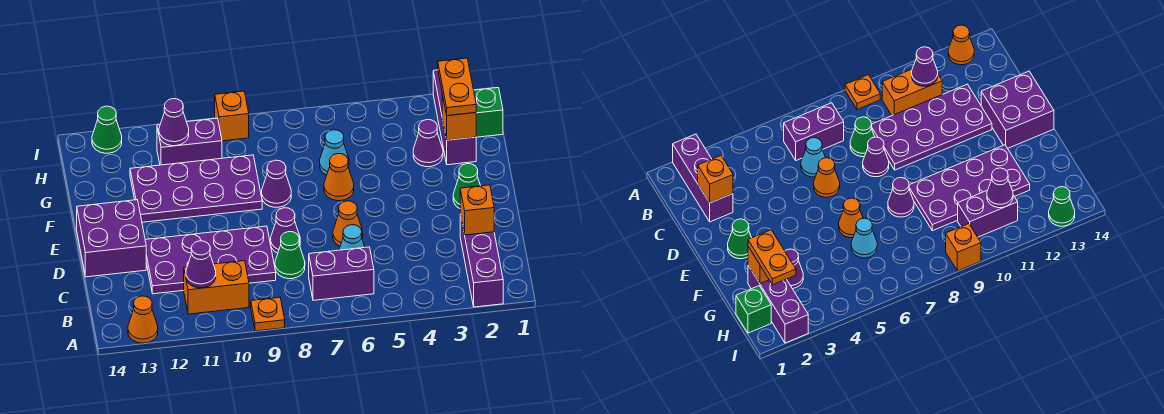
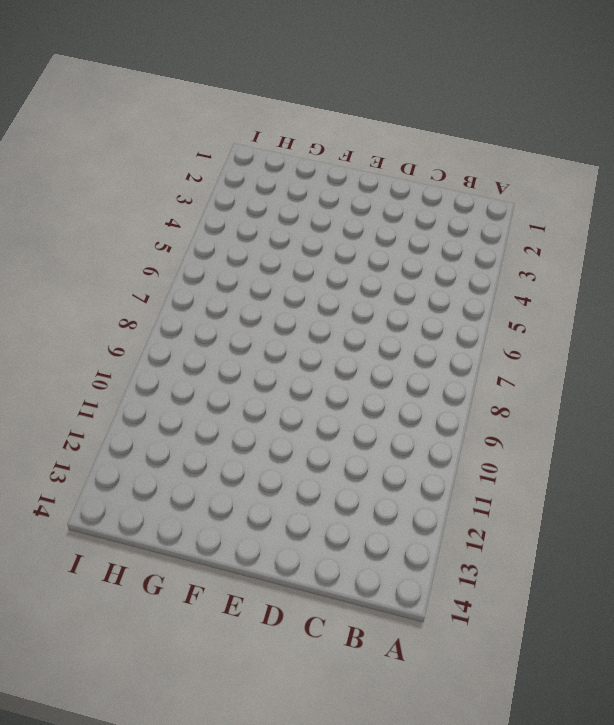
none -> purple 1x3 brick [460,214,503,307]
none -> orange 1x1 plate [251,297,285,331]
none -> orange 1x1 cone [128,296,158,343]

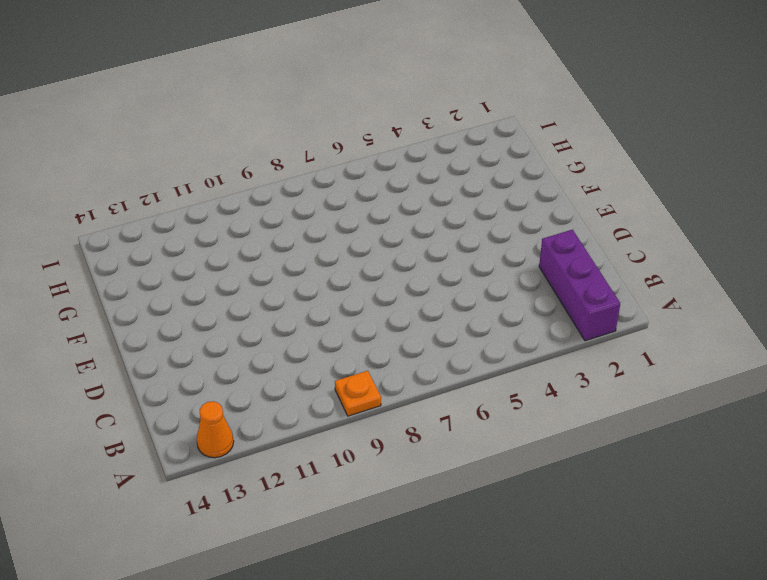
none -> purple 1x2 brick [309,247,374,300]
none -> orange 1x2 brick [184,261,249,314]
none -> cyan 1x1 cone [339,225,365,250]

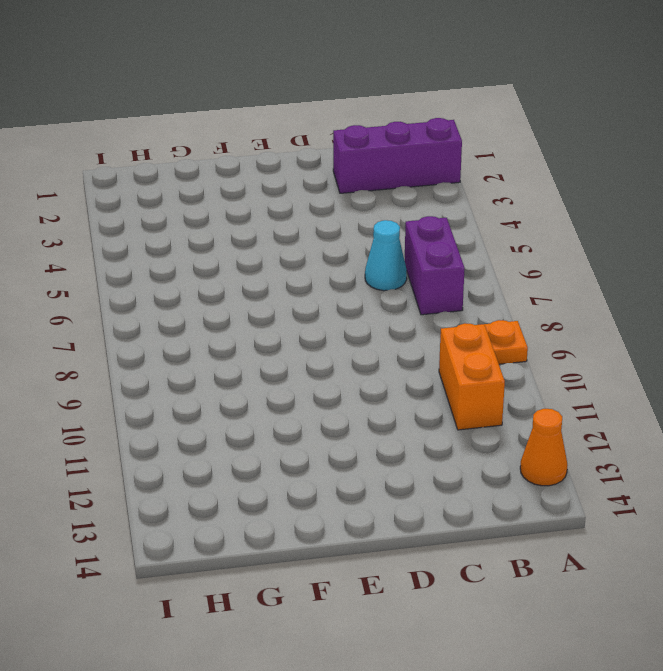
none -> green 1x1 cone [275,232,305,279]
none -> purple 2x4 plate [145,226,276,294]
none -> orange 1x1 cone [333,201,363,246]

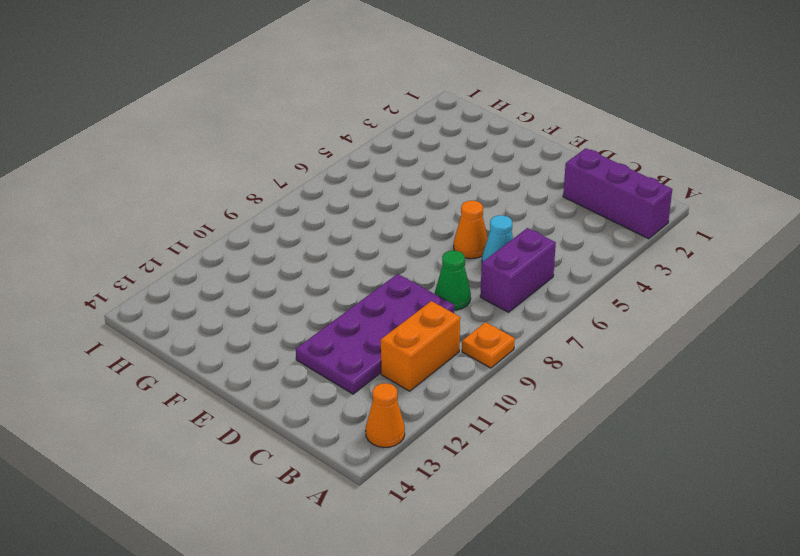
none -> purple 1x1 cone [271,208,300,253]
none -> purple 2x2 brick [77,200,146,277]
none -> green 1x1 cone [453,164,480,208]

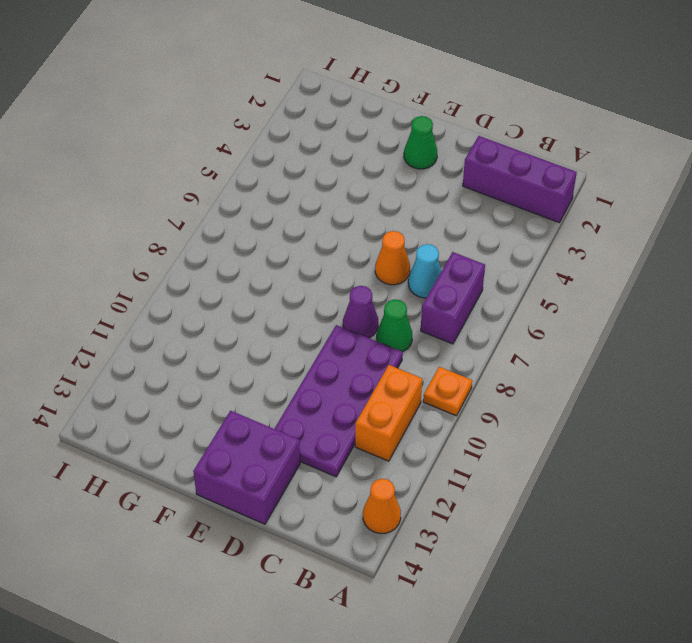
none -> orange 1x1 cone [324,154,354,201]
none -> purple 1x1 cone [262,160,291,207]
none -> purple 2x4 plate [130,155,262,222]

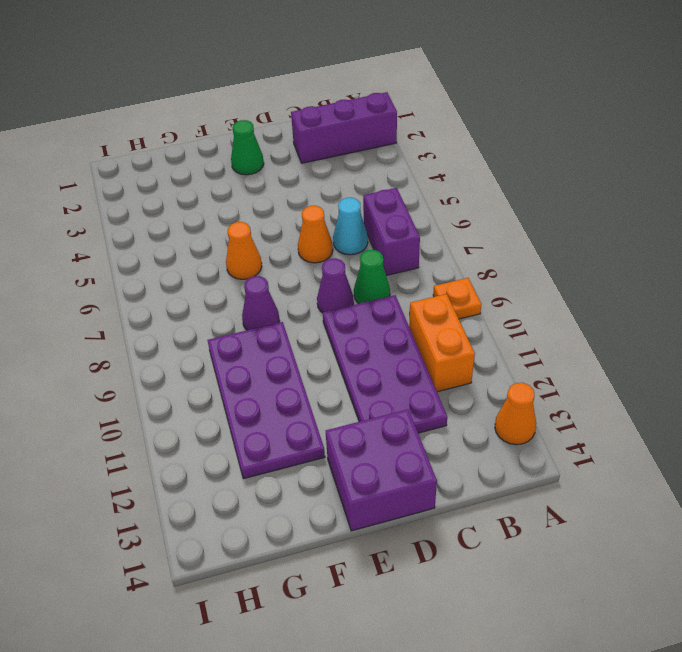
none -> purple 1x3 brick [433,70,476,165]
none -> purple 1x1 cone [413,120,443,167]
none -> cyan 1x1 cone [320,130,349,175]

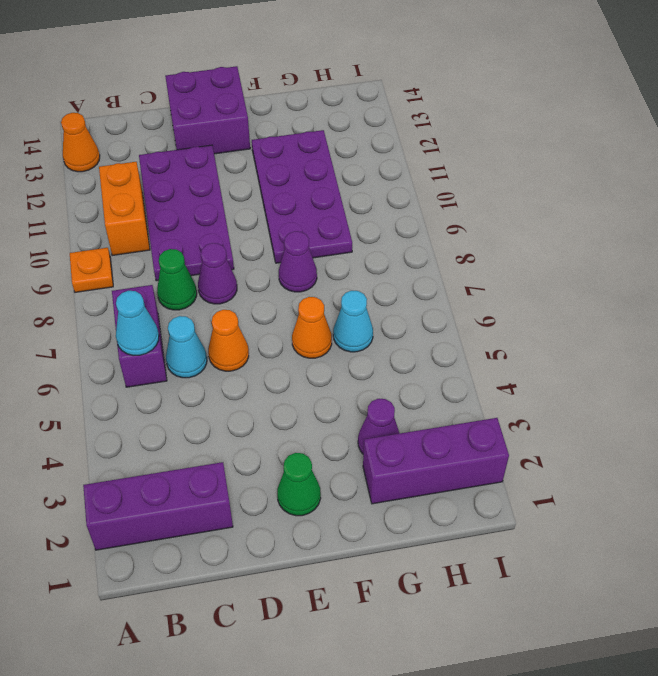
cyan 1x1 cone [116,291,159,355] -> none
none -> green 1x1 brick [474,88,503,137]
none -> purple 1x2 brick [157,118,222,165]
none -> orange 1x1 brick [215,91,249,141]

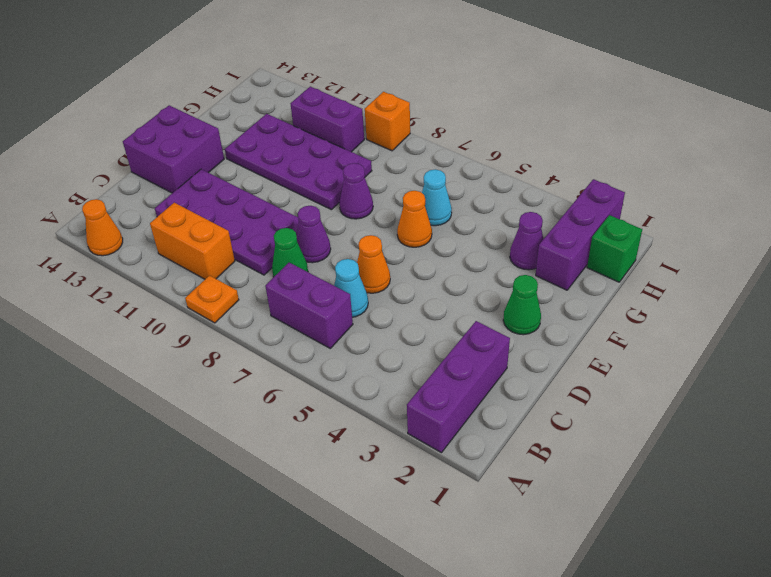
none -> green 1x1 cone [92,106,122,153]
none -> purple 1x1 cone [186,241,216,288]
none -> orange 1x1 brick [460,185,494,235]

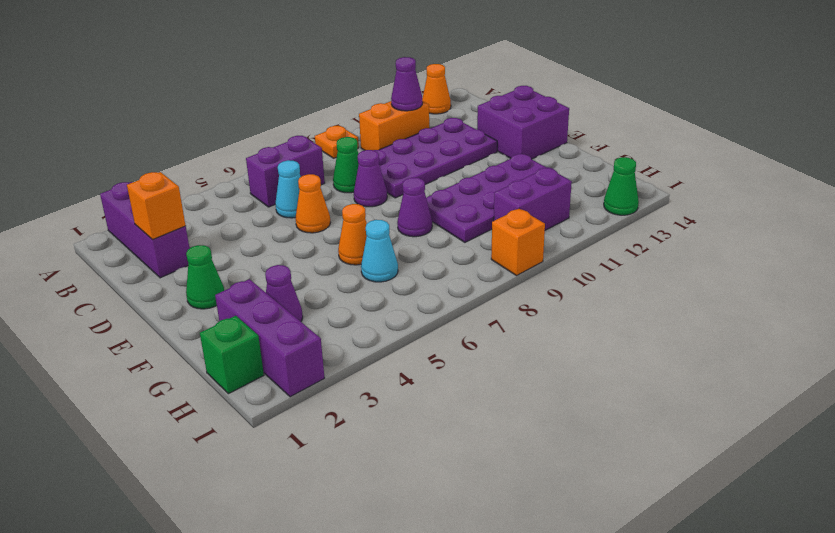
none -> orange 1x1 brick [442,95,476,140]
none -> purple 1x1 cone [159,99,189,146]
none -> orange 1x2 plate [438,58,476,116]

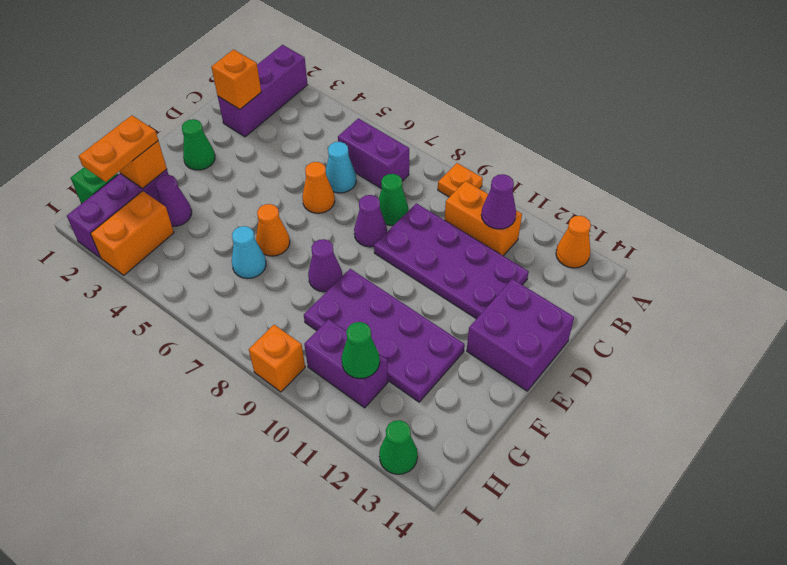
orange 1x2 brick [91,191,174,275] -> none
green 1x1 cone [341,322,380,378] -> purple 1x1 cone [159,99,189,146]

